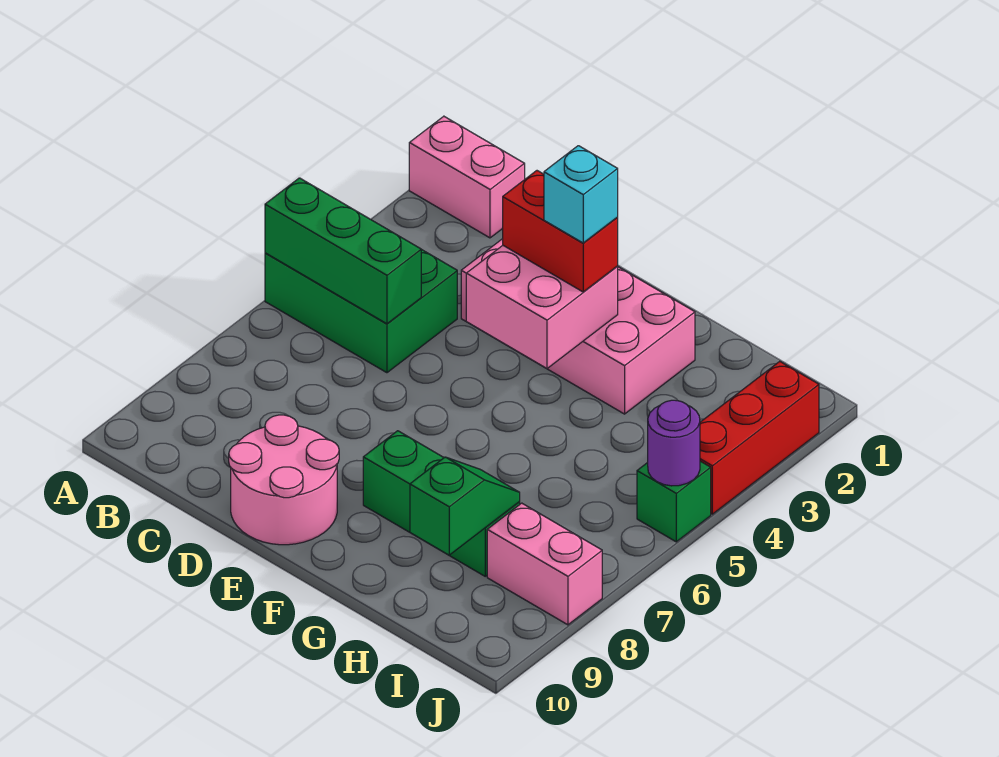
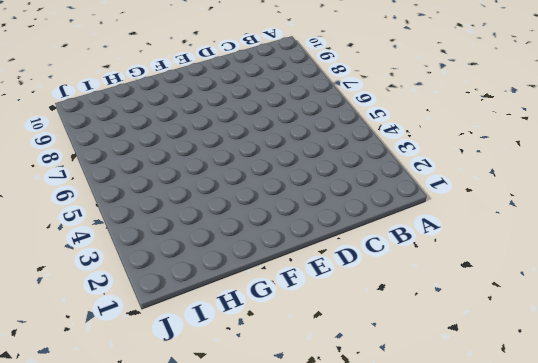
none -> pink 1x2 brick [409,116,525,238]
none -> green 2x3 brick [265,249,457,373]
none -> pink 2x4 brick [461,239,695,414]

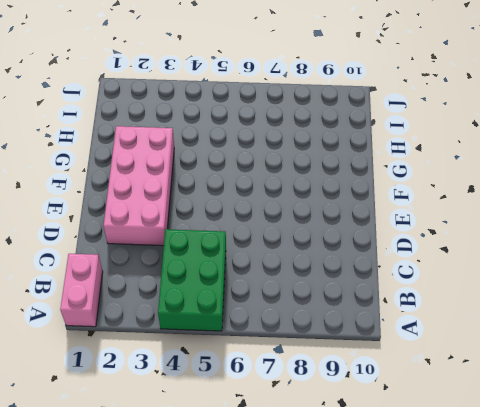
none -> pink 2x2 round brick [229,415,339,545]
none -> green 1x3 brick [363,431,520,576]
none -> pink 1x2 brick [487,503,602,625]

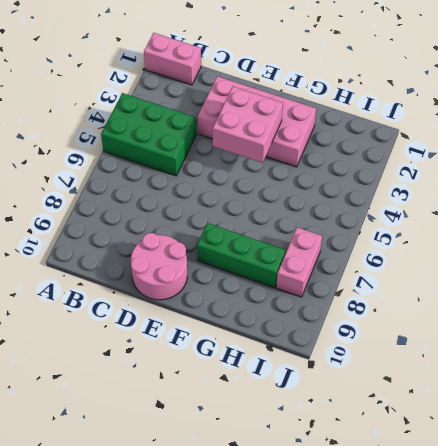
pink 1x2 brick [276,227,322,297] -> pink 1x2 brick turned to [487,503,602,625]
none -> red 1x3 brick [700,361,819,514]
none -> green 1x1 brick [637,461,711,542]
none -> green 1x3 brick [265,178,421,324]

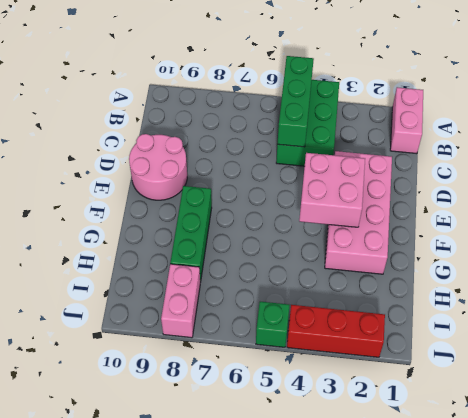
none -> green 1x2 slope [410,457,520,555]
none -> purple 1x1 round brick [648,400,700,486]
none -> red 1x2 brick [503,171,618,292]

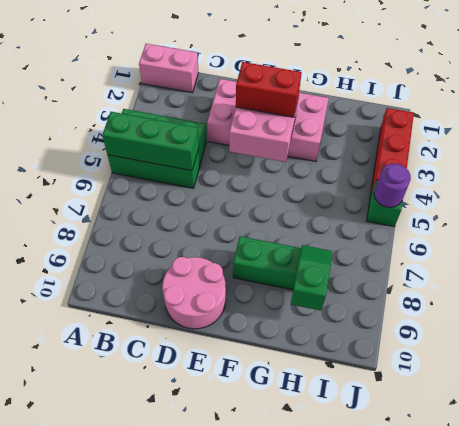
none -> pink 1x2 brick [487,503,602,625]
none -> cyan 1x1 brick [544,146,618,243]

